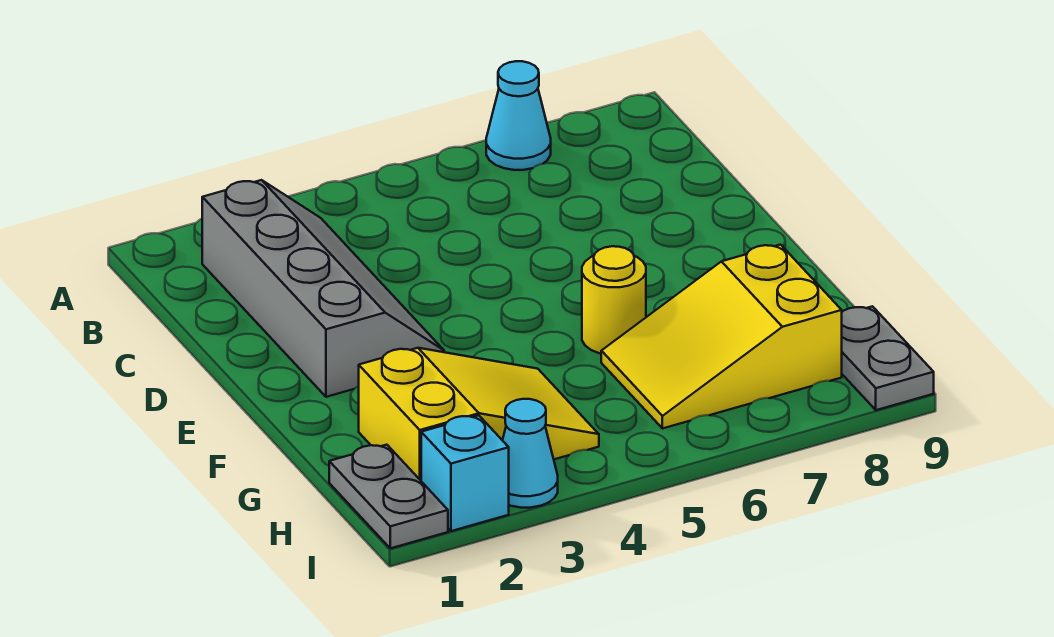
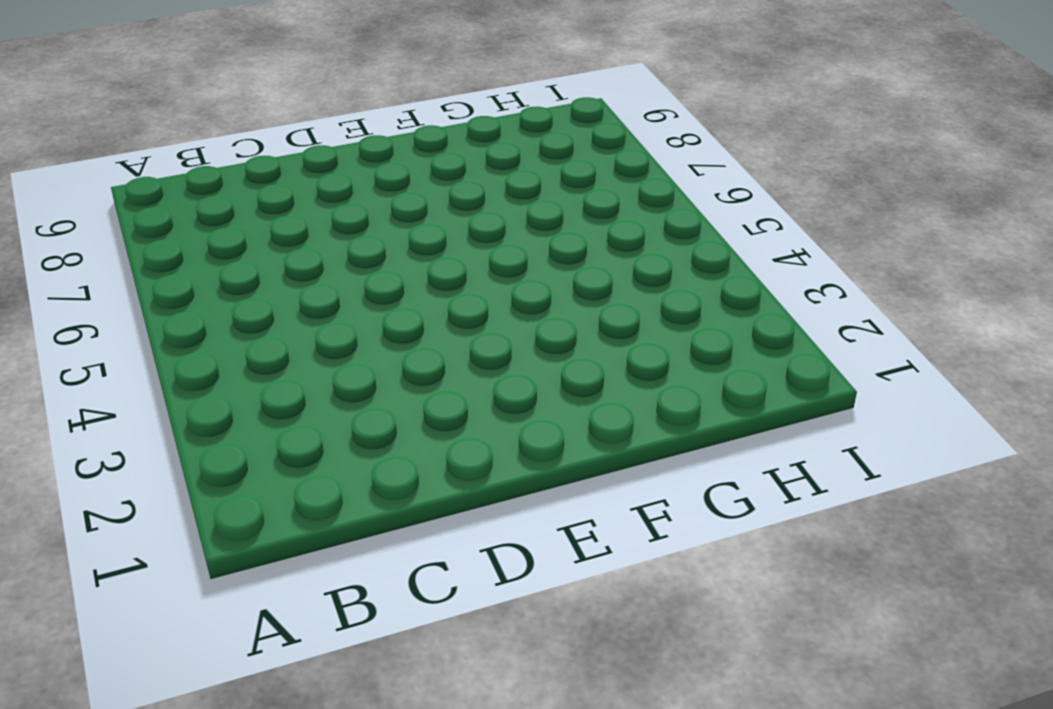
none -> cyan 1x1 cone [486,61,551,170]
none -> grey 2x4 slope [202,180,444,397]

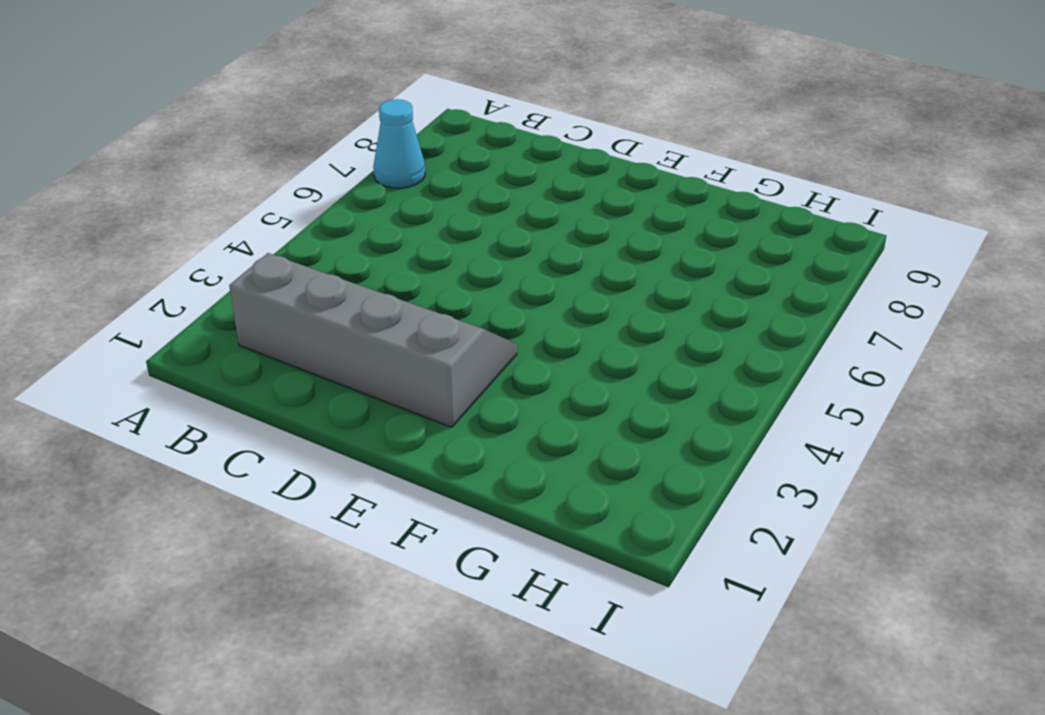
none -> yellow 1x1 round brick [582,246,646,354]
none -> yellow 2x3 slope [359,348,599,480]

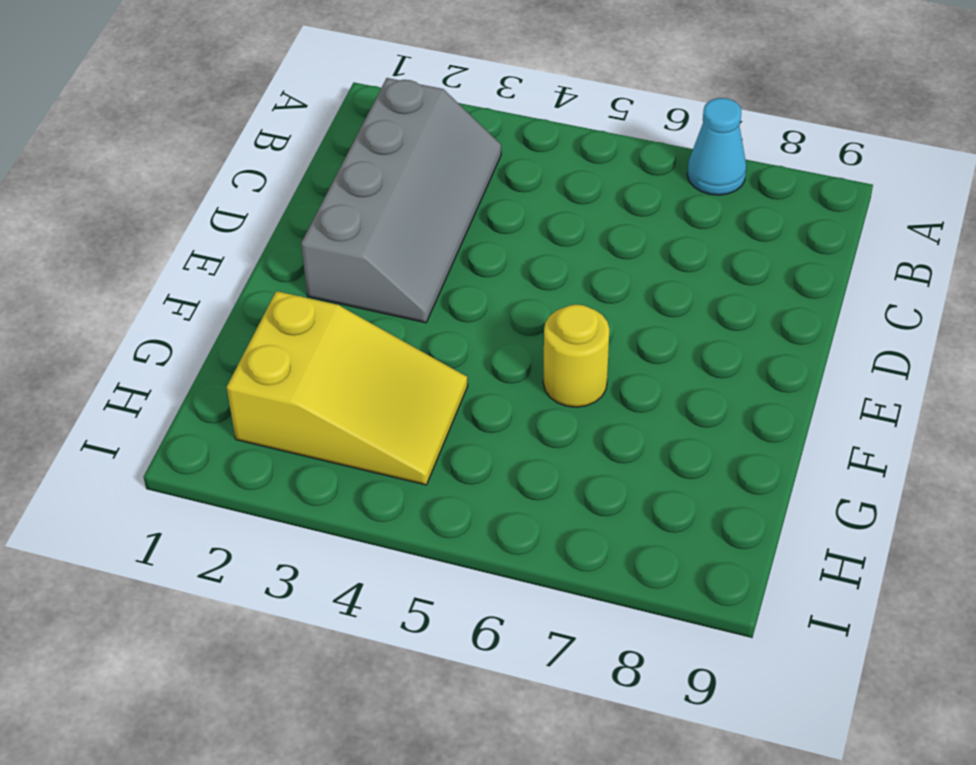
none -> yellow 2x3 slope [601,245,842,429]
none -> grey 1x2 plate [329,445,448,548]

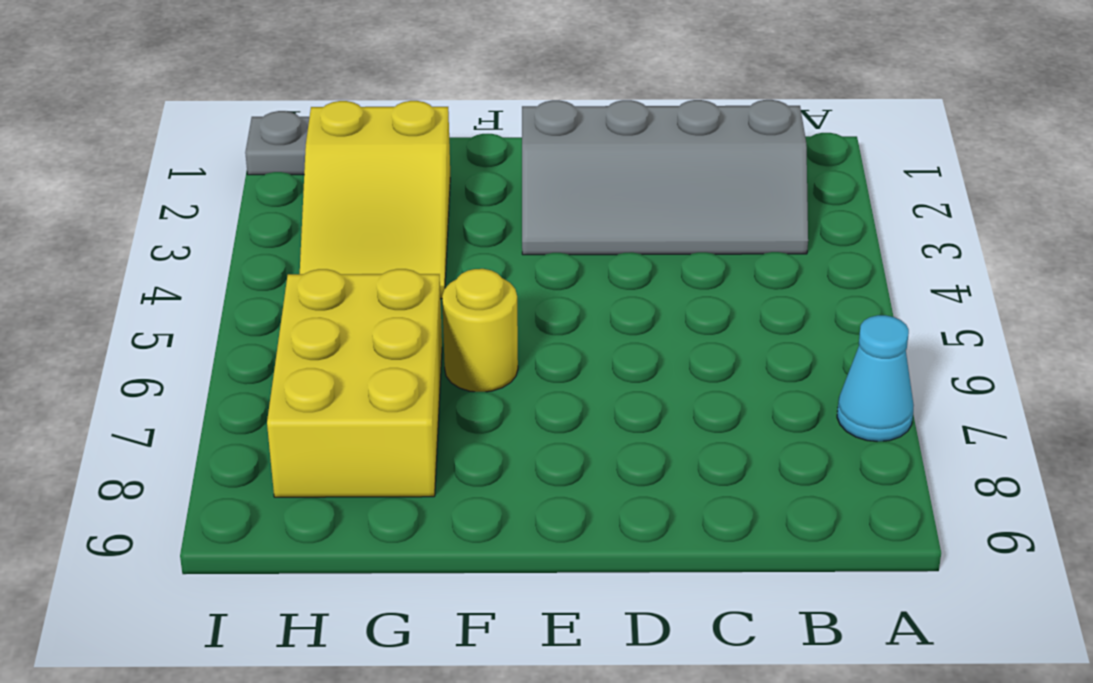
yellow 2x3 brick [267,269,442,497] -> yellow 2x3 slope [601,245,842,429]
none -> grey 1x2 plate [842,306,934,410]
none -> cyan 1x1 brick [421,415,509,531]

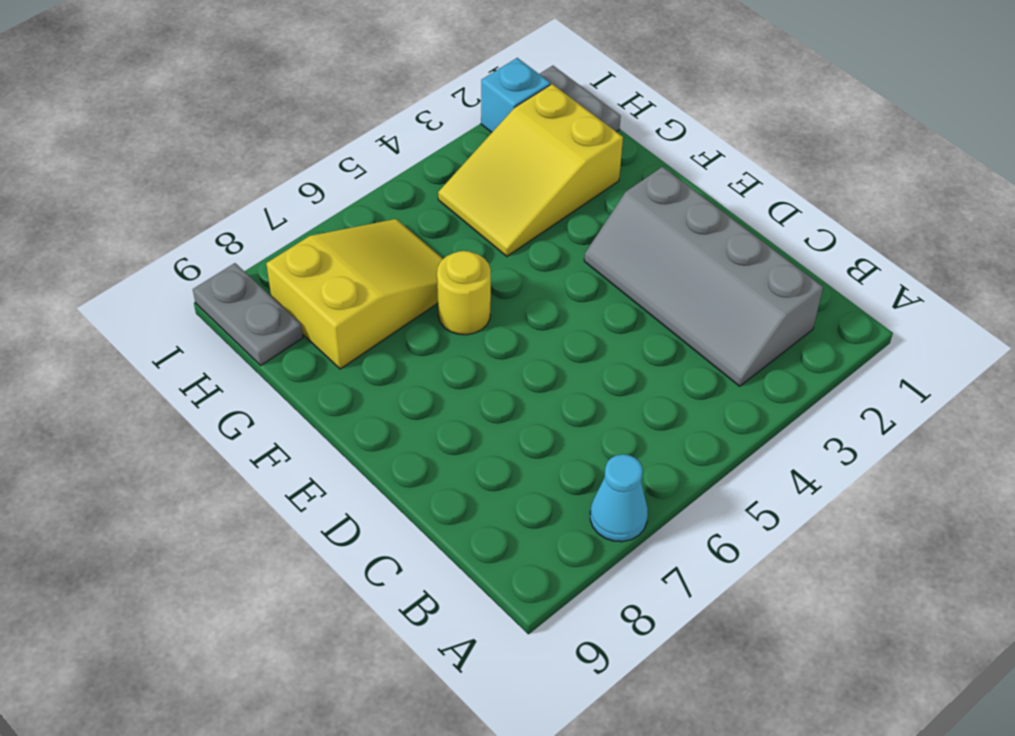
none -> cyan 1x1 cone [502,399,558,508]

